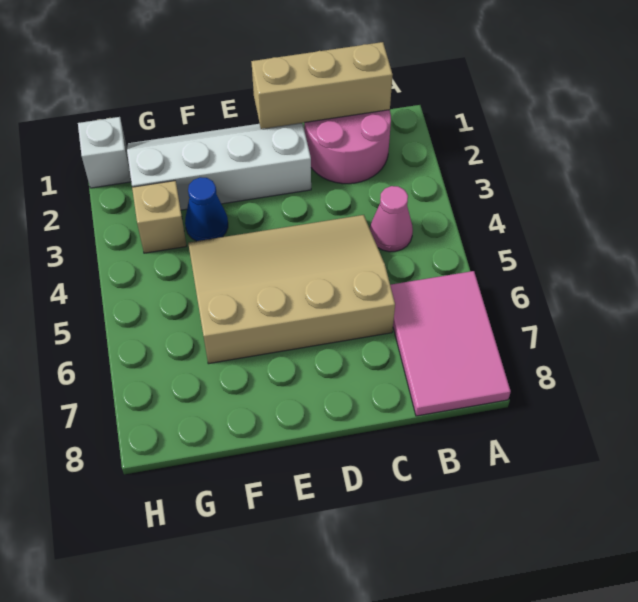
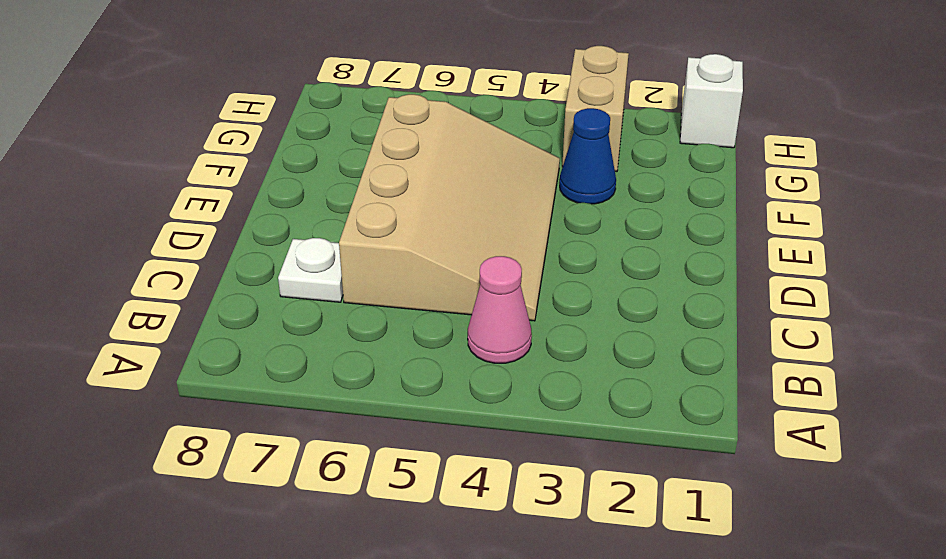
white 1x1 plate [278,238,343,302] -> none
tan 1x2 brick [562,46,629,171] -> tan 1x1 brick [132,181,187,253]
none -> pink 2x3 tile [390,271,511,416]
none -> pink 2x2 round brick [304,110,391,184]

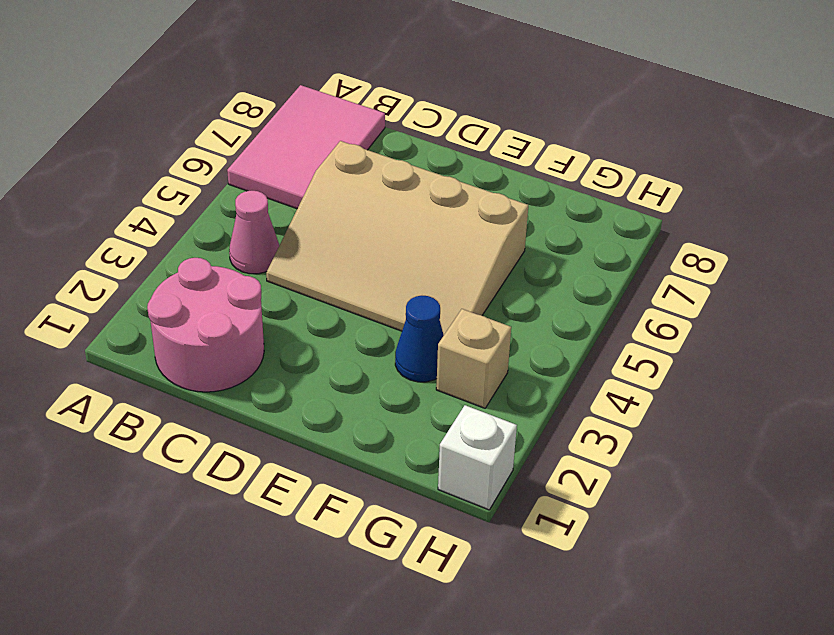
none -> white 2x4 slope [127,123,311,210]
none -> tan 1x3 brick [251,42,393,129]

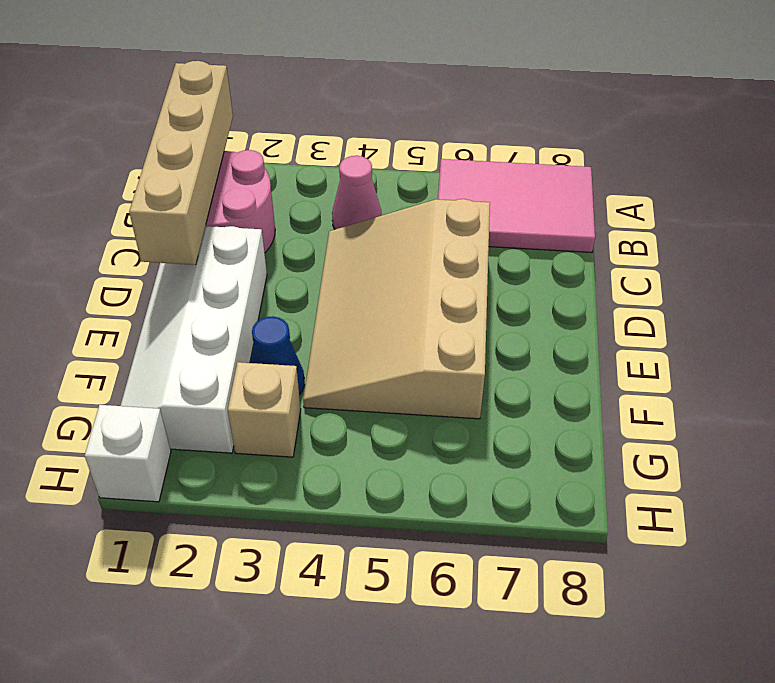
tan 1x4 brick [129,61,233,265] -> tan 1x3 brick [251,42,393,129]

